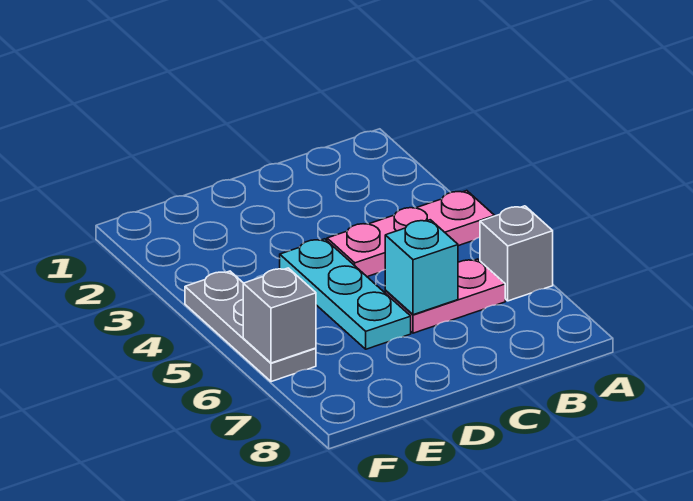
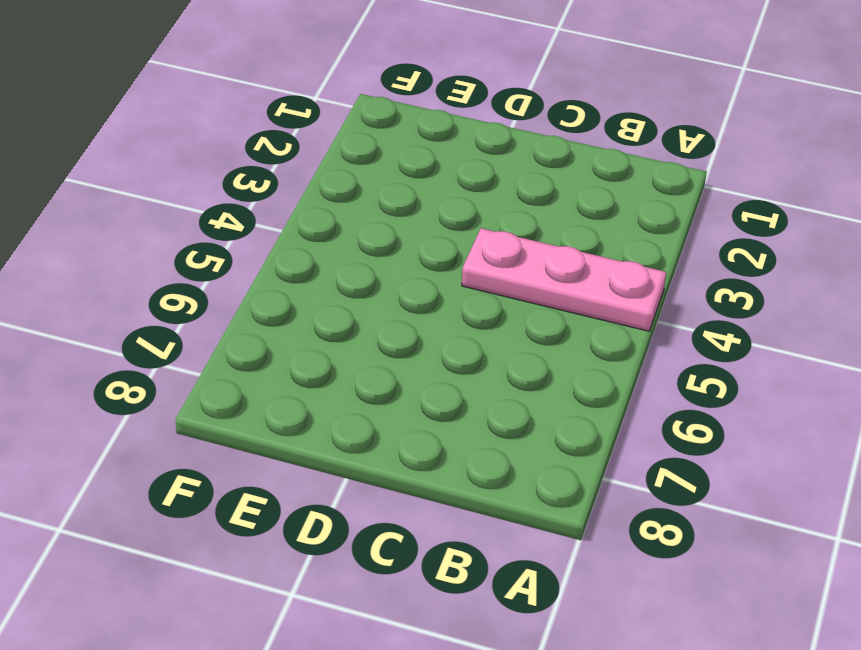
none -> grey 1x1 brick [480,206,553,301]
none -> pink 1x2 plate [385,259,505,333]

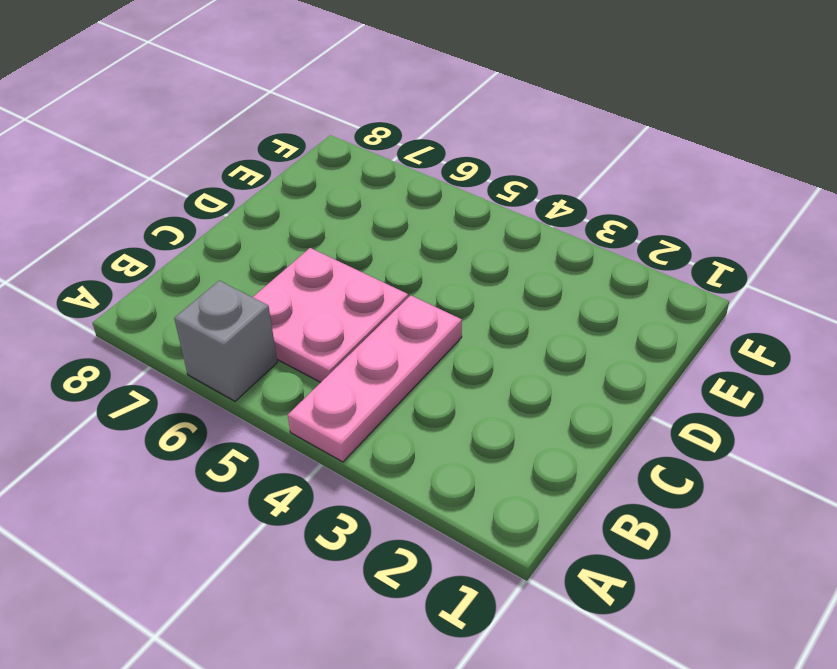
pink 2x2 plate [253,248,408,382] -> pink 1x2 plate [385,259,505,333]
none -> cyan 1x3 plate [280,239,411,349]
none -> grey 1x3 plate [185,271,316,382]

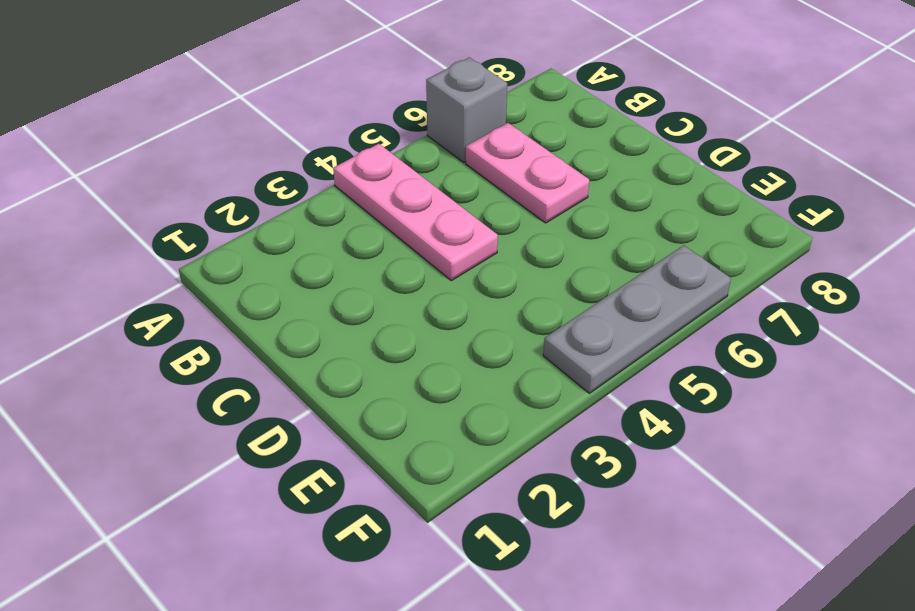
none -> cyan 1x3 plate [280,239,411,349]
none -> cyan 1x1 brick [385,220,458,315]

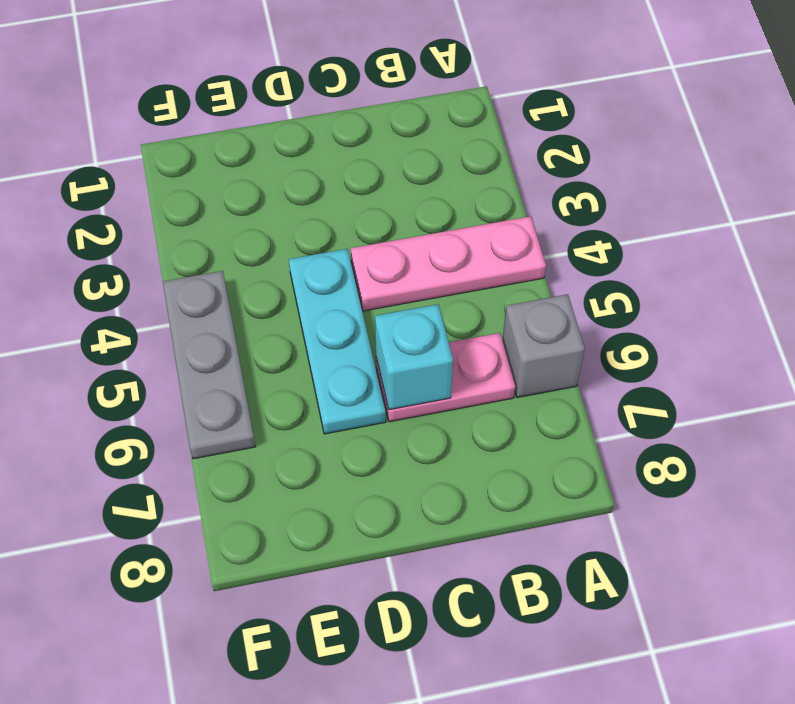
none -> grey 1x1 brick [243,268,316,363]

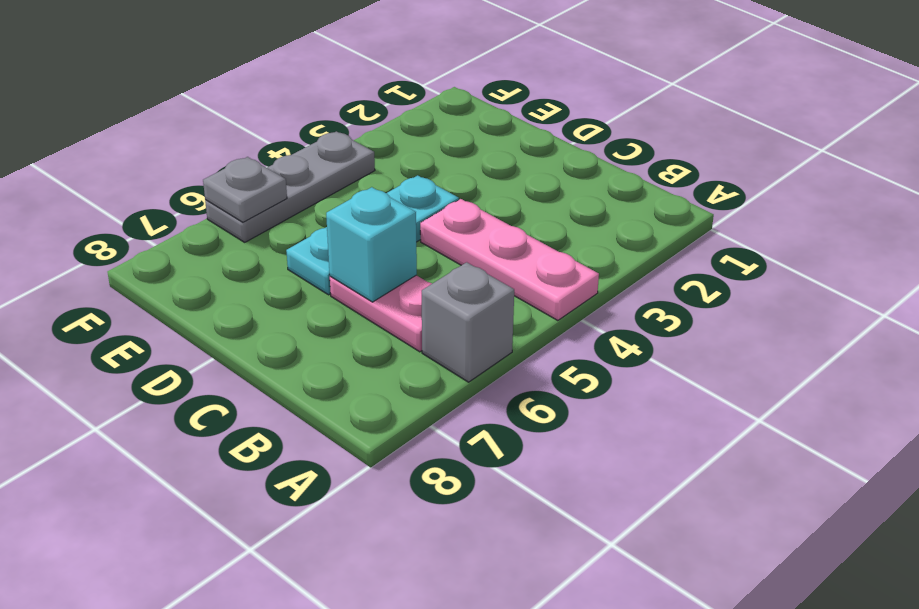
grey 1x1 plate [203,157,287,222] -> grey 1x1 brick [243,268,316,363]

